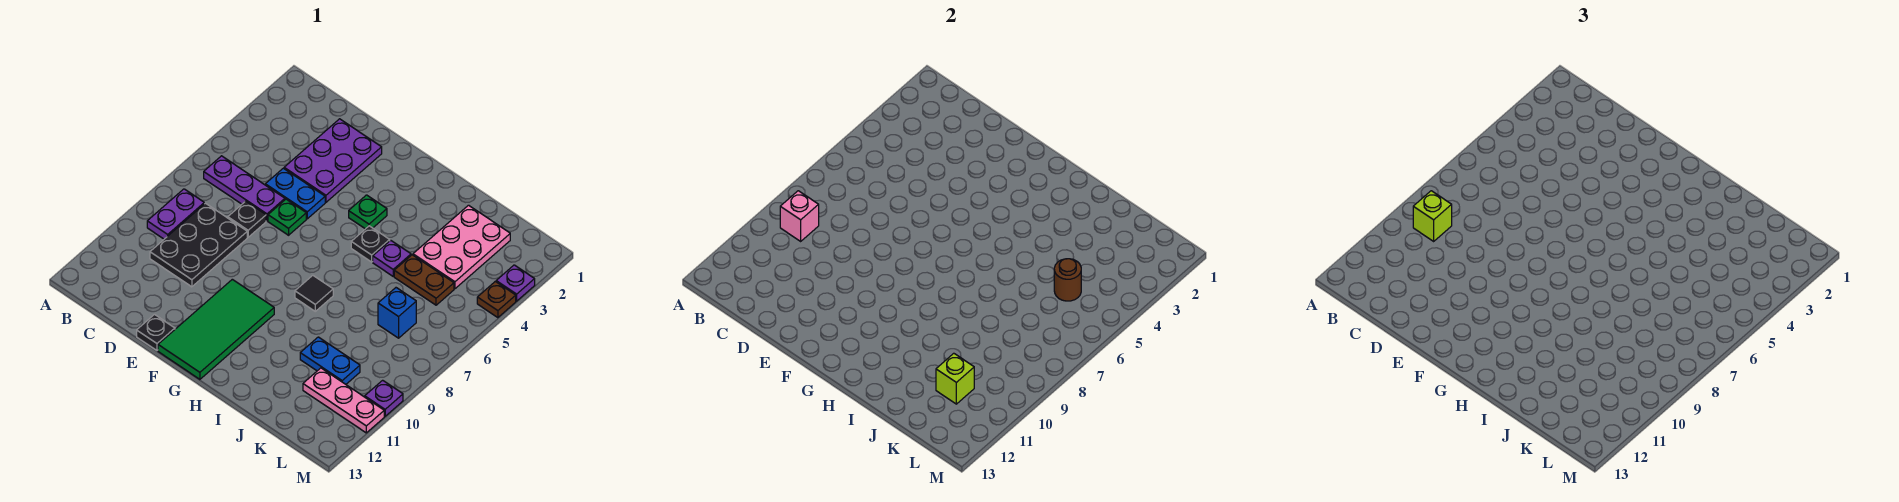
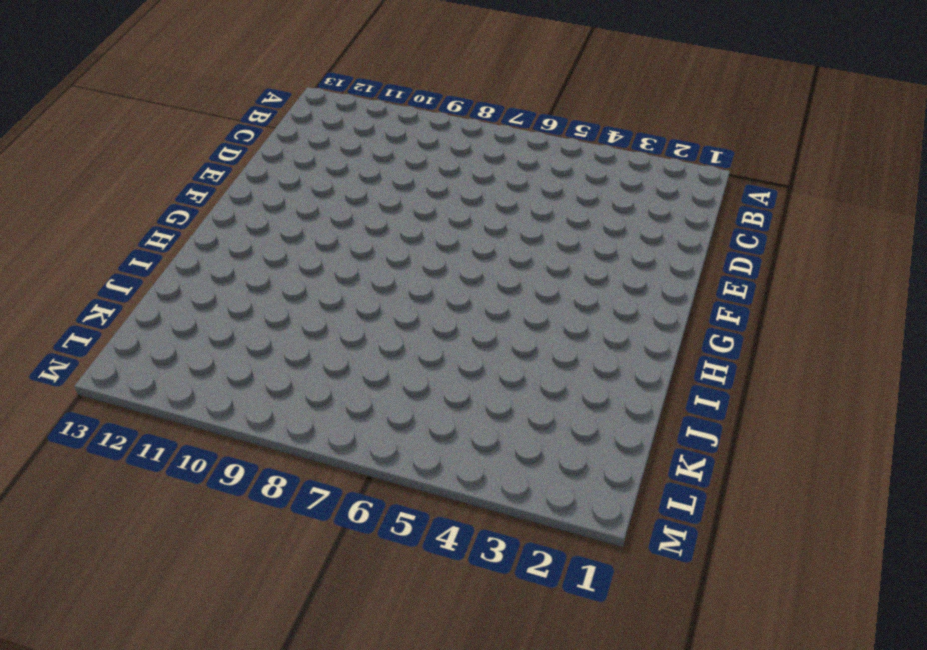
none -> purple 1x3 plate [204,156,285,221]
none -> purple 1x2 plate [147,189,204,239]
none -> black 2x3 plate [150,203,247,287]

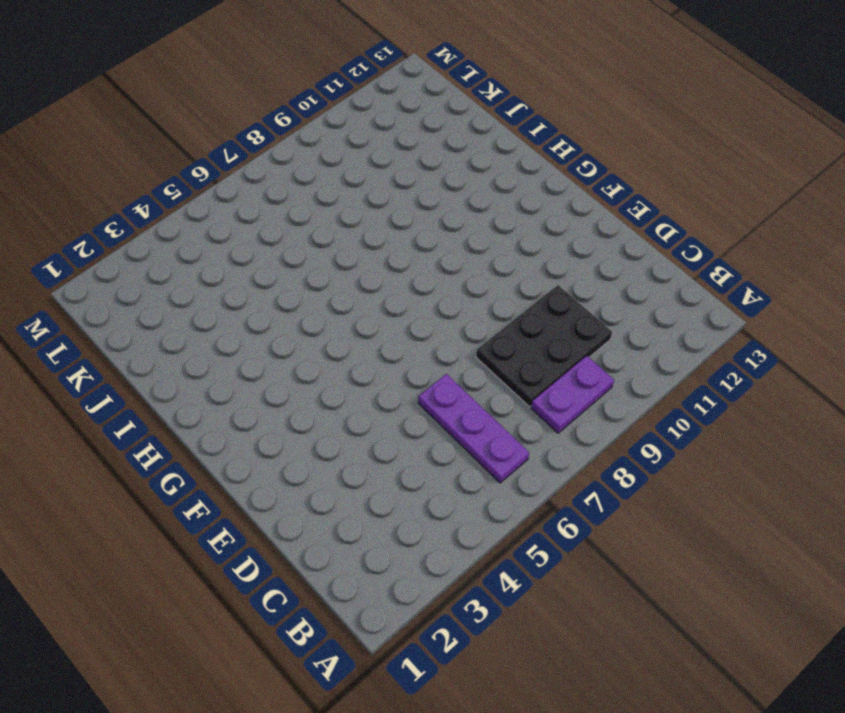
none -> purple 2x3 plate [284,119,382,202]
none -> blue 1x2 plate [265,168,325,219]
none -> black 1x1 plate [228,201,266,237]

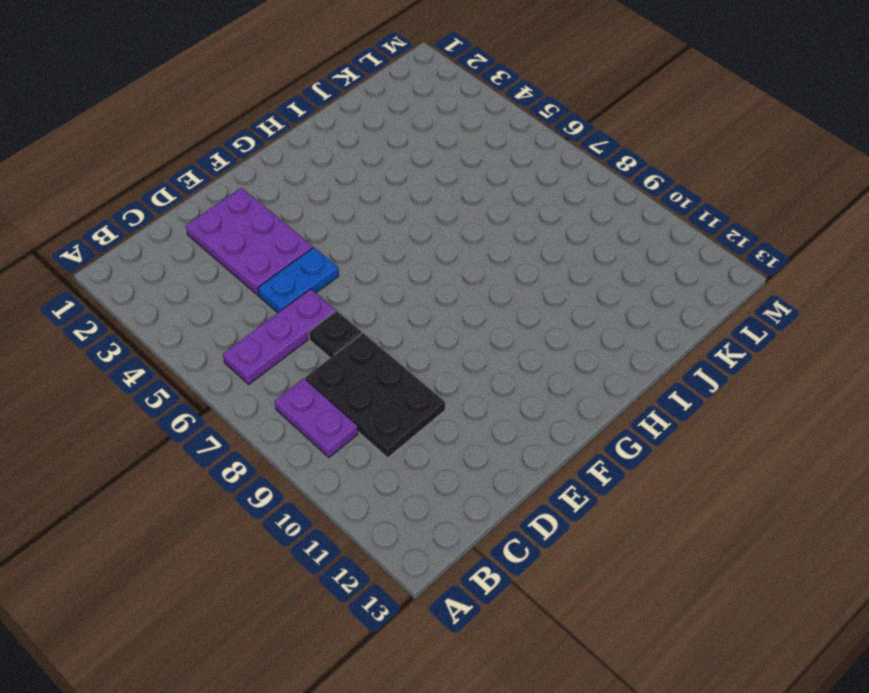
none -> green 1x1 plate [268,199,306,235]
none -> black 1x1 plate [137,315,175,350]
none -> green 2x4 tile [158,279,274,379]

